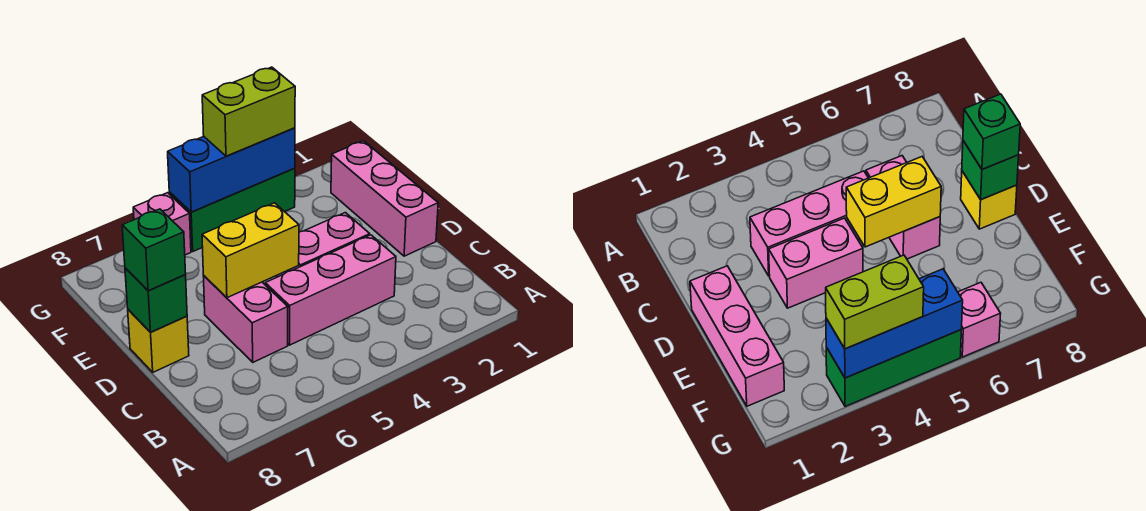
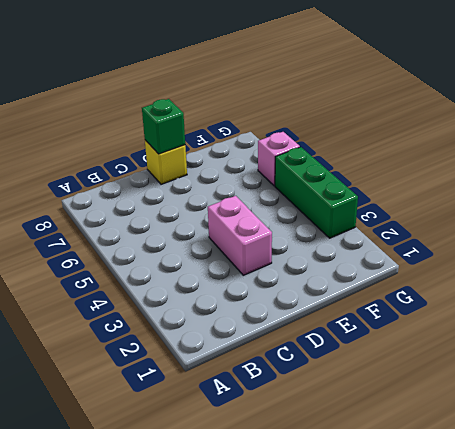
none -> pink 1x3 brick [265,235,396,345]
none -> pink 1x2 brick [203,276,288,362]
none -> pink 1x3 brick [331,141,438,256]

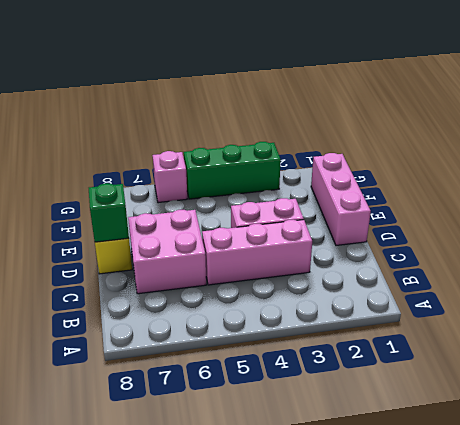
pink 2x2 brick [128,210,206,294] -> pink 1x2 brick [203,276,288,362]
none -> yellow 1x2 brick [202,203,299,298]
none -> blue 1x3 brick [168,128,295,212]
none -> green 1x1 brick [122,209,186,291]

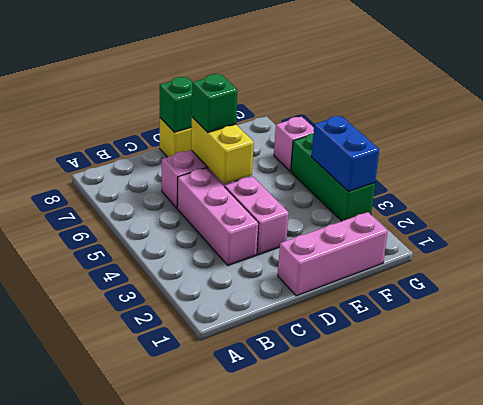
green 1x1 brick [192,74,238,132] -> green 1x1 brick moved to [122,209,186,291]
blue 1x2 brick [311,116,379,192] -> blue 1x3 brick [168,128,295,212]
none -> lime 1x2 brick [202,67,295,156]

